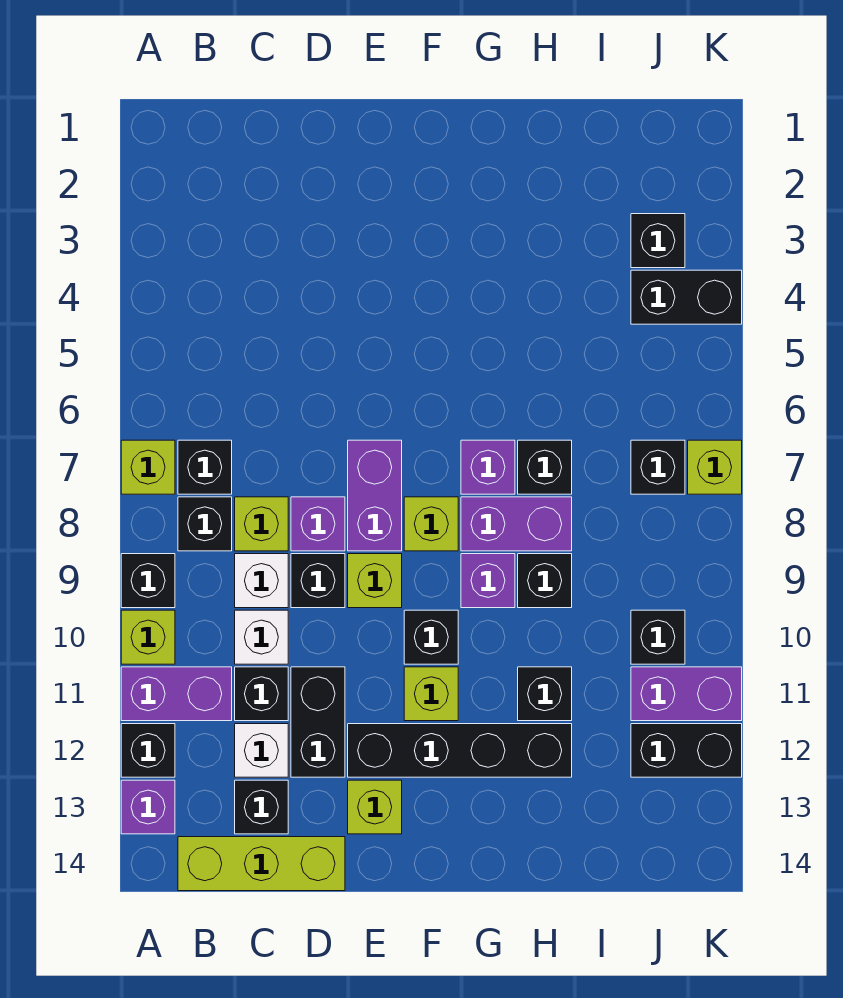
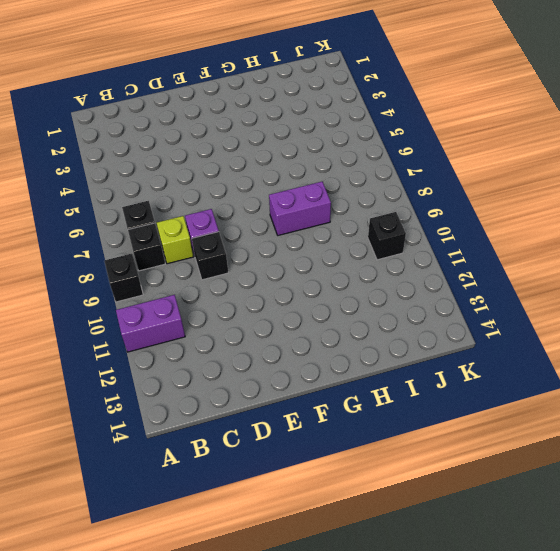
none -> lime 1x1 brick [121,440,175,494]
none -> lime 1x1 brick [121,610,175,664]
none -> black 1x1 brick [121,724,175,777]
none -> purple 1x1 brick [121,780,175,834]

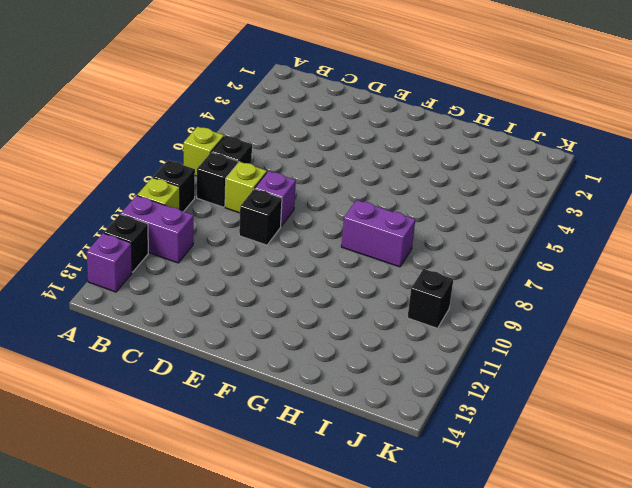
none -> lime 1x3 brick [178,837,345,891]
none -> white 1x1 brick [235,554,288,608]
none -> white 1x1 brick [235,610,288,664]
none -> black 1x1 brick [235,667,288,721]

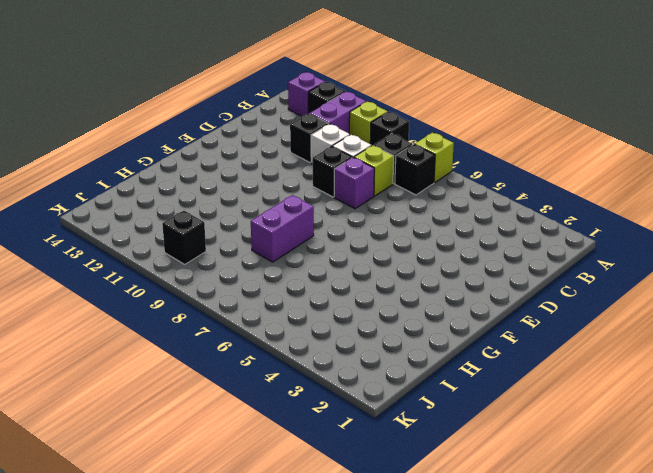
none -> lime 1x3 brick [178,837,345,891]
none -> white 1x1 brick [235,724,288,777]
none -> black 1x1 brick [235,780,288,834]
none -> black 1x2 brick [291,667,345,777]

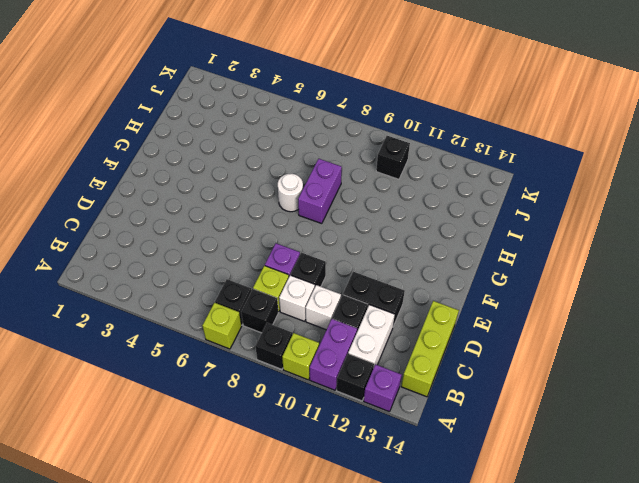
white 1x2 brick [348,305,395,366] -> white 1x1 brick [235,724,288,777]
white 1x1 round brick [278,174,303,212] -> purple 1x1 brick [461,440,515,494]
none -> black 1x1 brick [235,780,288,834]
none -> purple 1x2 brick [348,440,402,551]
none -> lime 1x1 brick [348,554,402,608]
none -> black 1x4 brick [348,724,572,777]

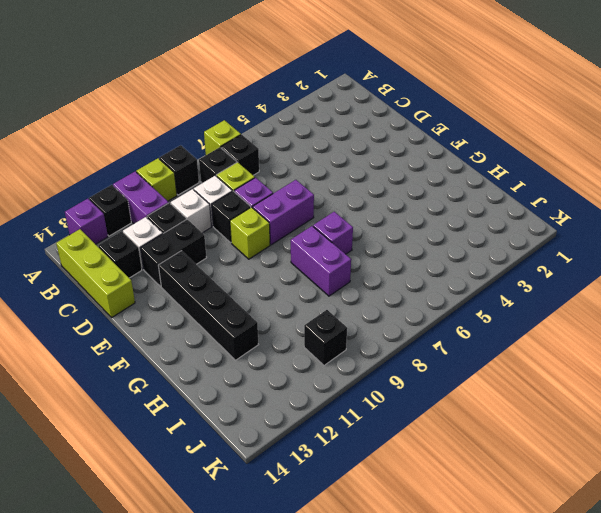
none -> lime 1x1 brick [348,780,402,834]
none -> lime 1x1 brick [404,497,458,551]
none -> black 1x1 brick [404,610,458,664]
none -> lime 1x1 brick [404,667,458,721]

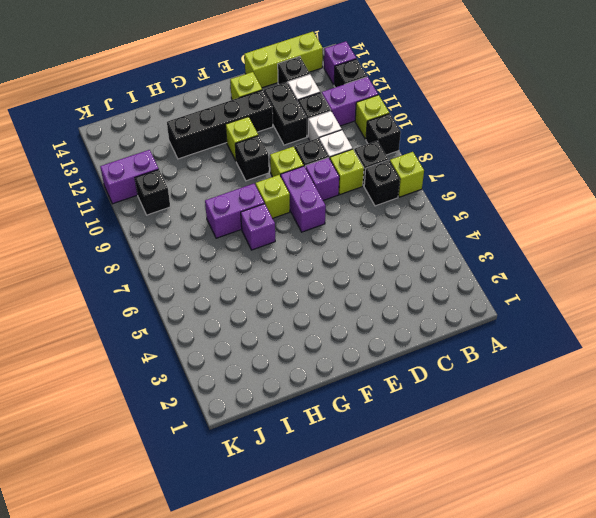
none -> purple 1x1 brick [461,554,515,608]
none -> black 1x1 brick [518,440,572,494]
none -> black 1x1 brick [518,554,572,608]
none -> black 1x1 brick [518,667,572,721]

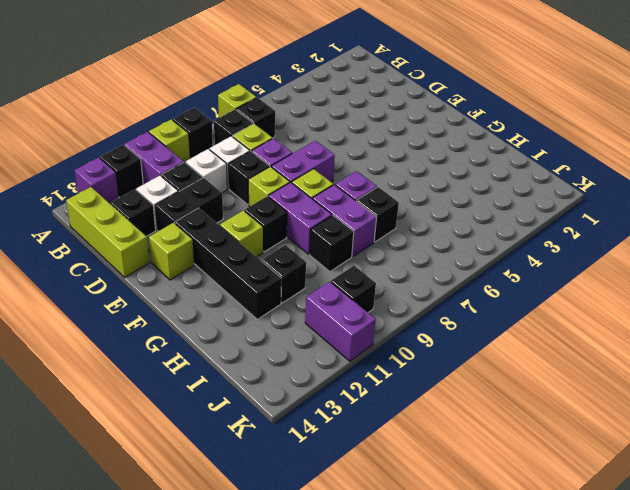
purple 1x2 brick [269,182,332,254] -> purple 1x1 brick [461,554,515,608]
none -> black 1x1 brick [631,214,685,268]
none -> black 1x2 brick [631,270,742,324]
none -> black 1x1 brick [631,440,685,494]
none -> black 1x2 brick [631,724,742,777]

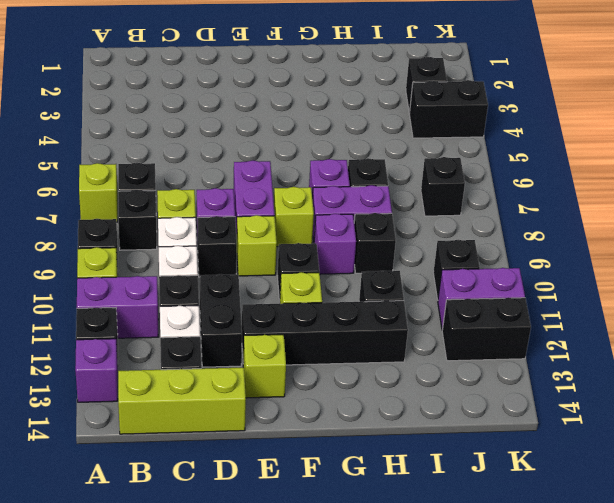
none -> lime 1x1 brick [688,440,742,494]

